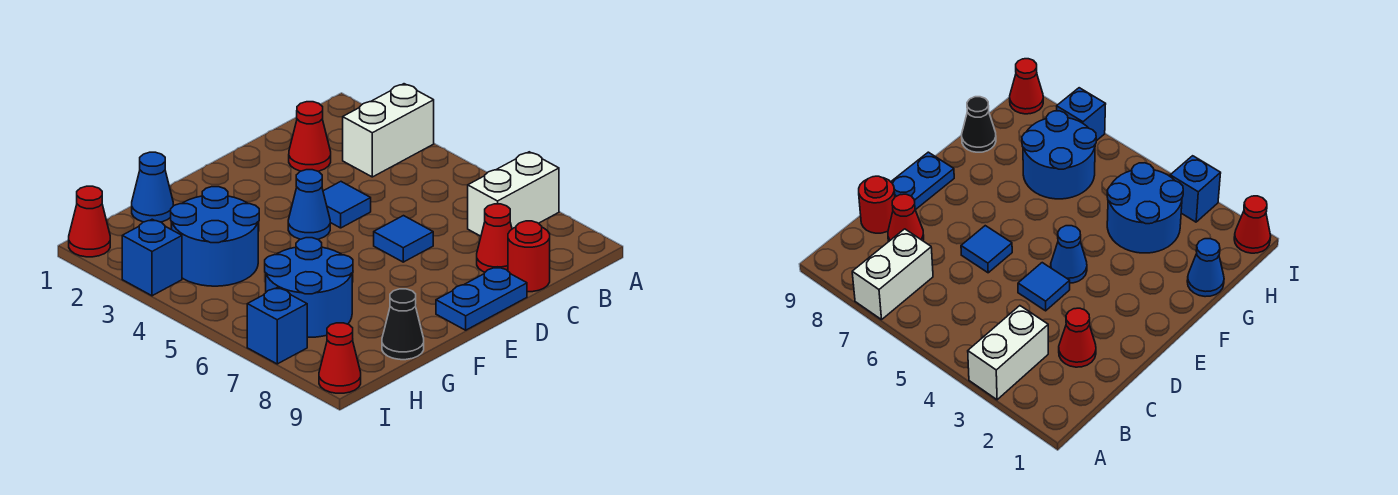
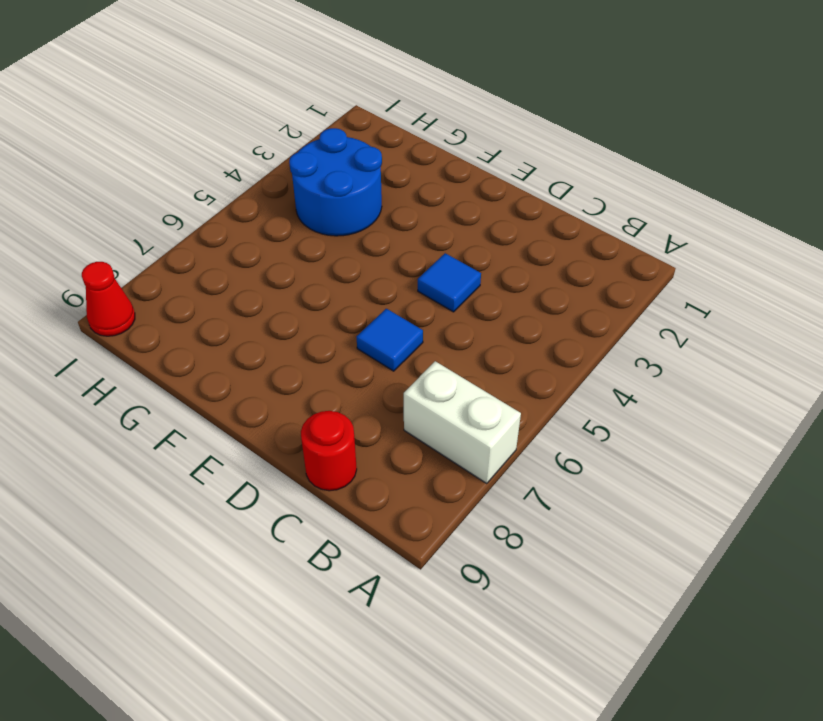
none -> white 1x2 brick [343,84,434,177]
none -> red 1x1 cone [289,102,331,171]
none -> red 1x1 cone [477,204,512,272]

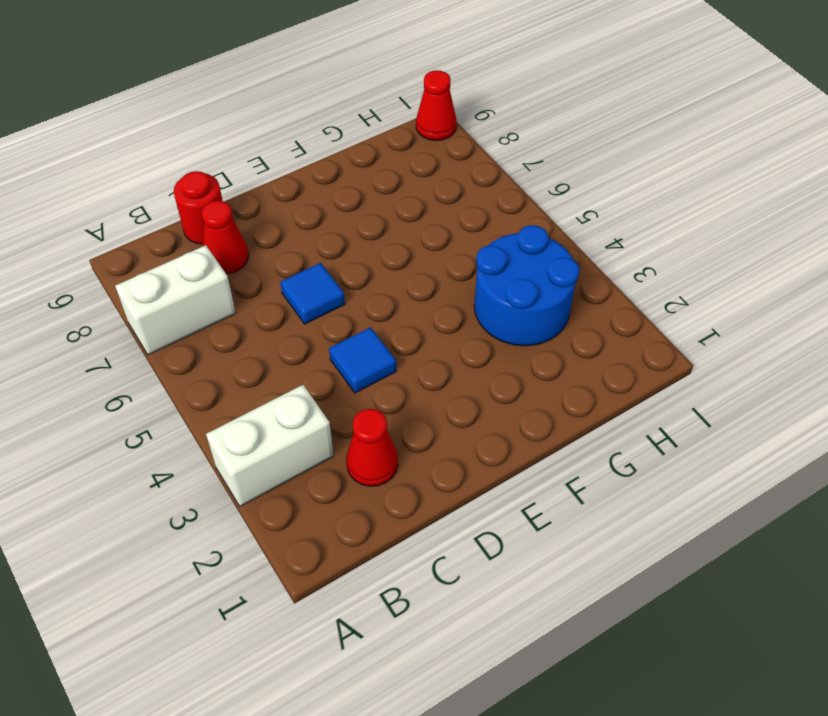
none -> blue 1x2 plate [436,267,527,330]
none -> blue 1x1 cone [288,170,330,239]
none -> blue 1x1 cone [132,152,173,222]

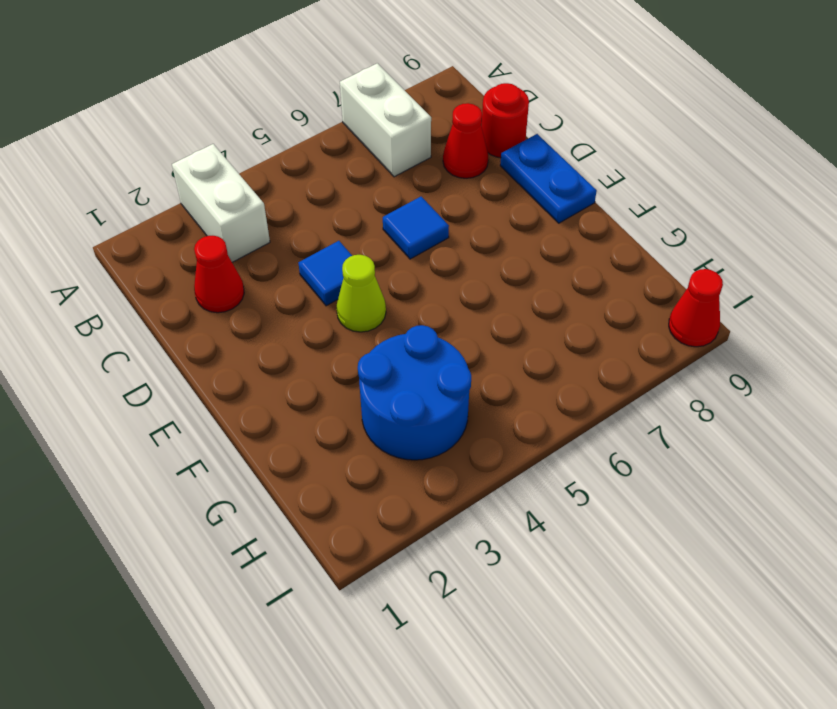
lime 1x1 cone [336,255,386,332] -> blue 1x1 cone [288,170,330,239]
none -> blue 1x1 cone [132,152,173,222]
none -> blue 2x2 round brick [265,238,353,337]
none -> black 1x1 cone [382,289,424,360]

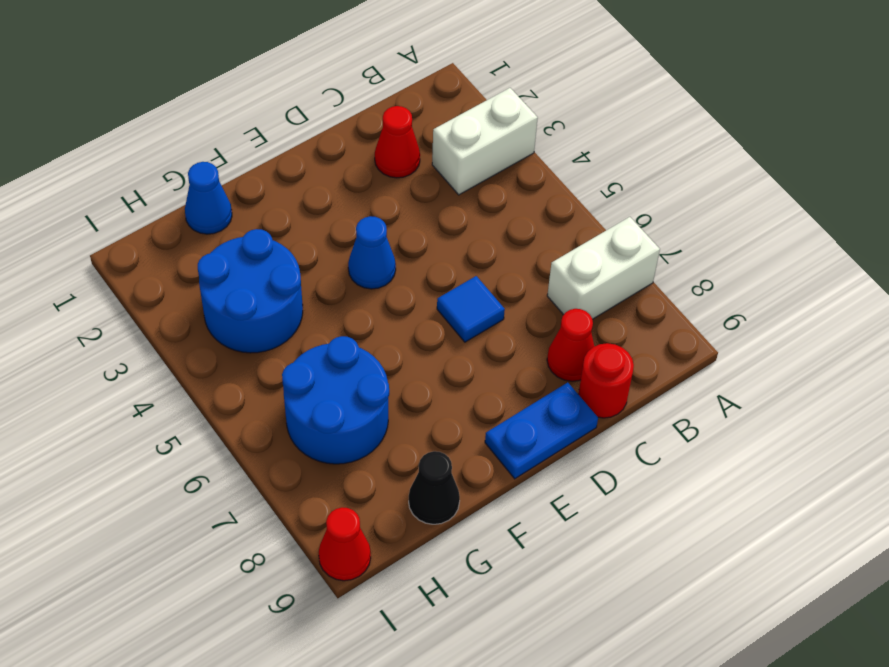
none -> blue 1x1 tile [323,182,371,228]
none -> red 1x1 cone [69,186,110,257]
none -> blue 1x1 brick [122,219,182,296]

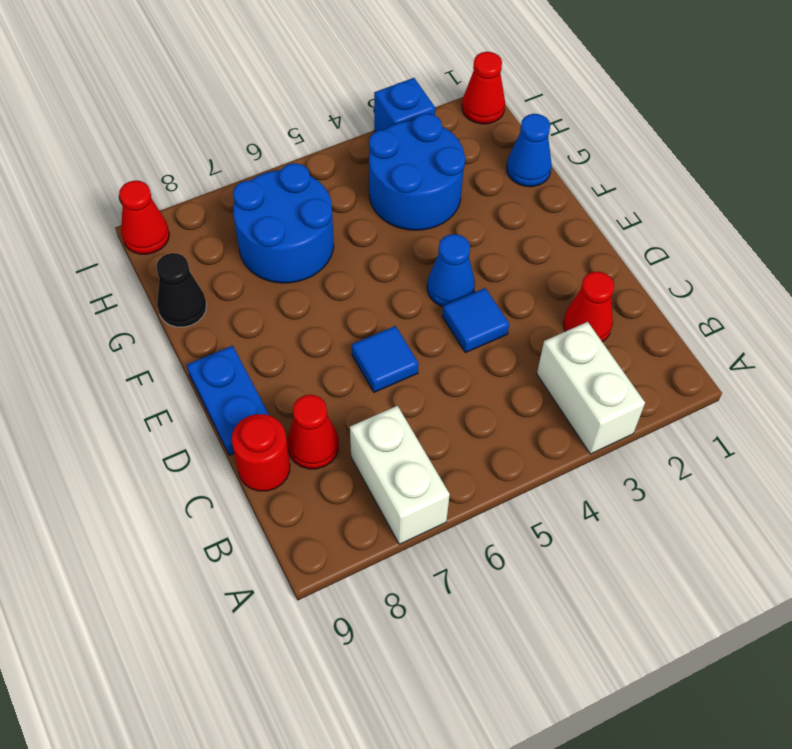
none -> blue 1x1 brick [247,288,307,364]

